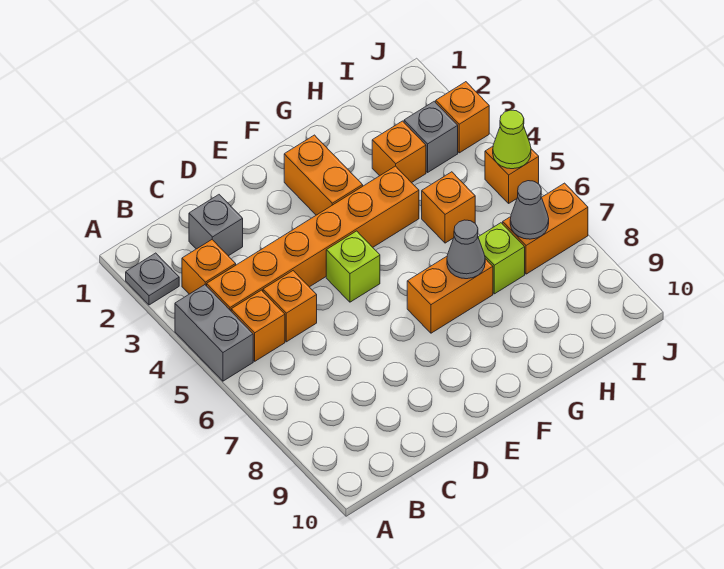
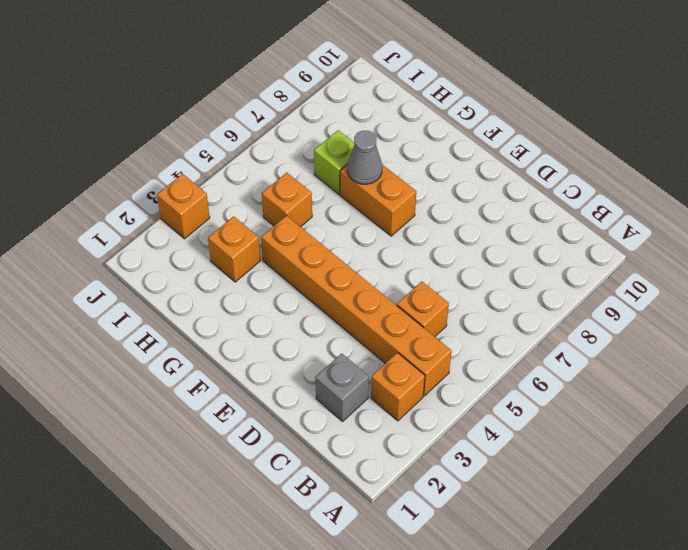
none -> grey 1x1 plate [126,253,179,305]
none -> grey 1x2 brick [175,285,253,381]
none -> orange 1x1 brick [231,290,285,361]

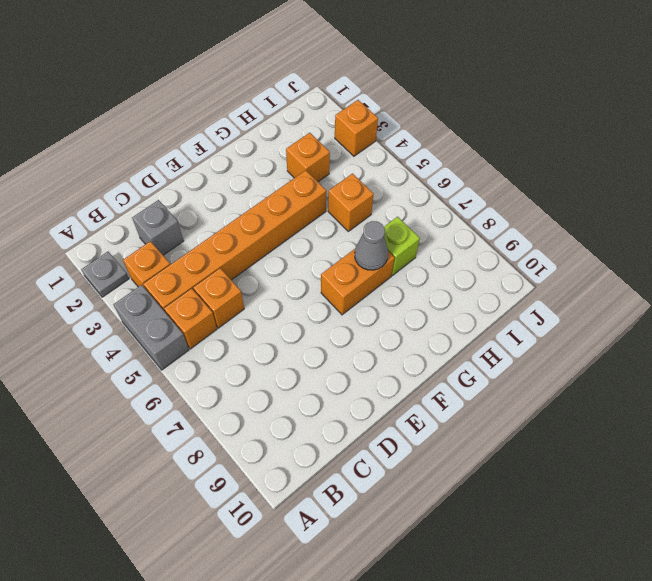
none -> lime 1x1 brick [326,231,380,302]
none -> orange 1x2 brick [284,135,363,215]
none -> grey 1x1 brick [404,101,458,172]

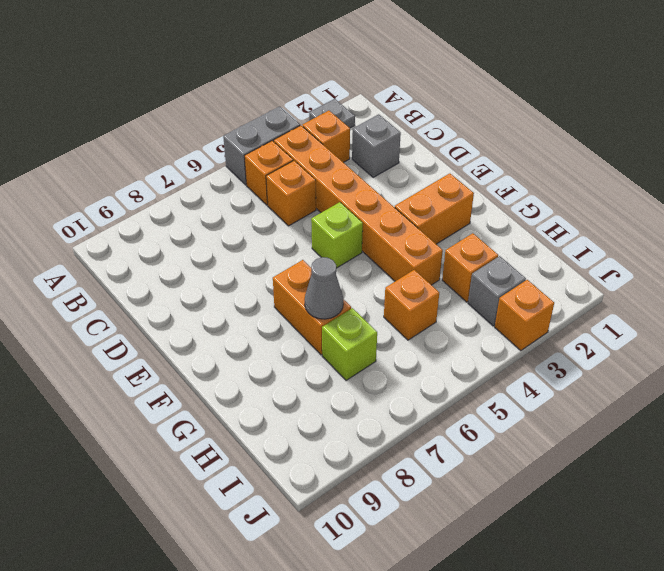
none -> orange 1x2 brick [503,183,588,274]
none -> orange 1x1 brick [485,146,539,203]
none -> grey 1x1 cone [510,181,549,239]

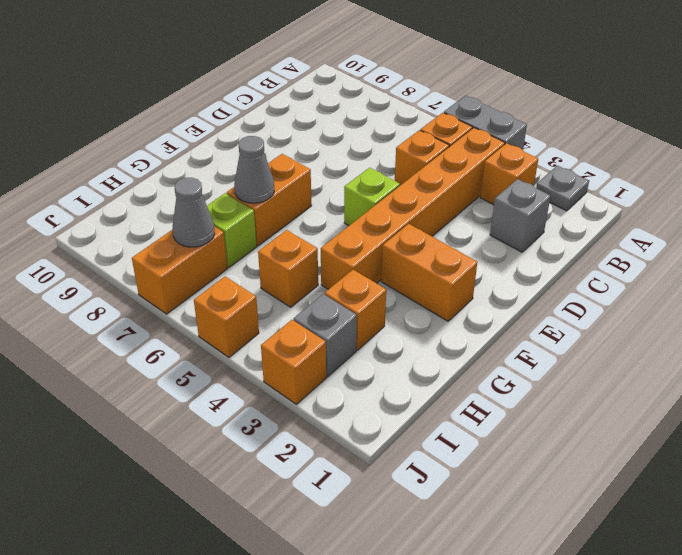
none -> lime 1x1 cone [493,110,531,169]

